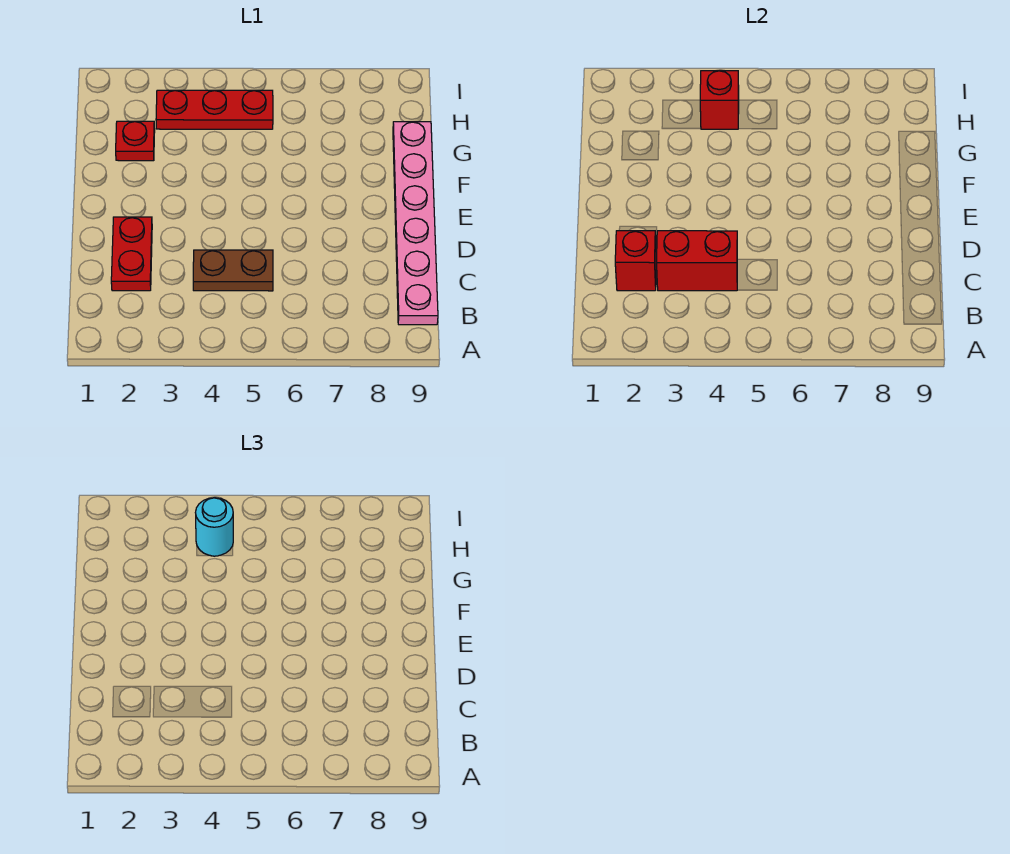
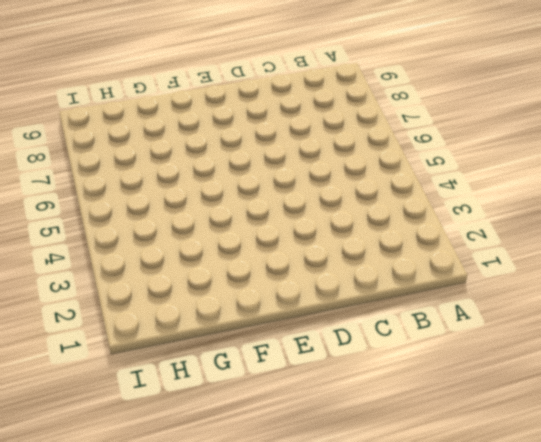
none -> pink 1x6 plate [393,122,438,325]
none -> red 1x2 plate [111,217,152,291]

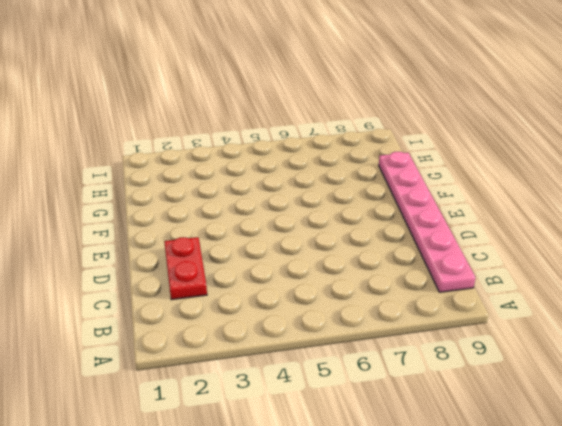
none -> brown 1x2 plate [193,250,273,291]
none -> red 1x1 plate [116,121,155,161]

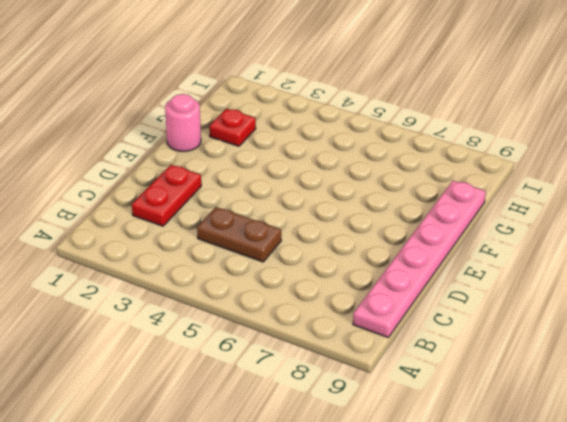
pink 1x1 round brick [165,94,201,151] -> none
none -> red 1x3 plate [156,90,273,129]
none -> red 1x1 brick [615,231,656,291]

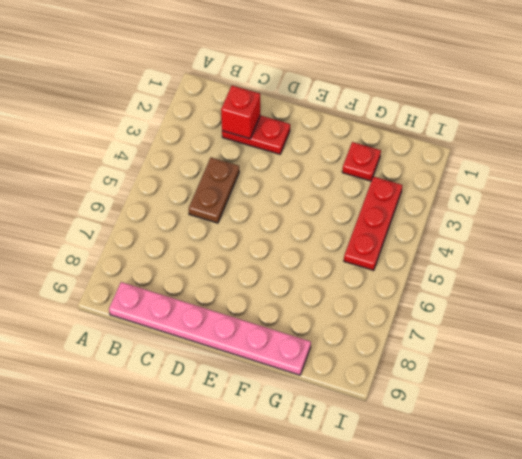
none -> red 1x2 brick [656,231,737,291]
none -> red 1x1 brick [700,71,739,129]

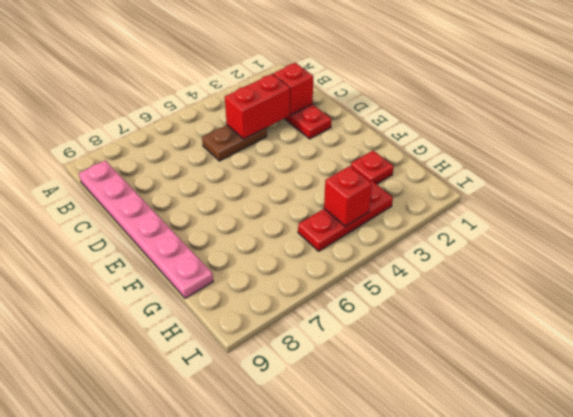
none -> cyan 1x1 round brick [195,498,233,556]

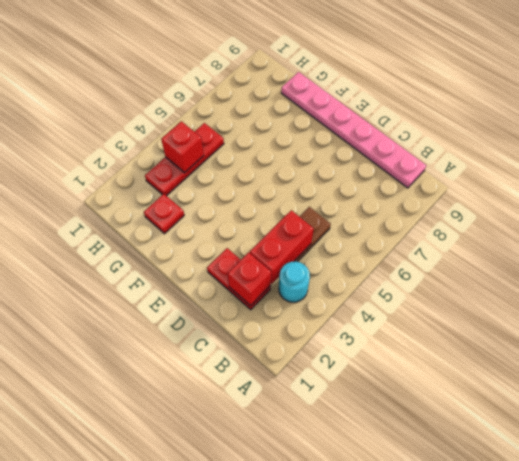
cyan 1x1 round brick [279,261,310,302] -> cyan 1x1 round brick moved to [195,498,233,556]

